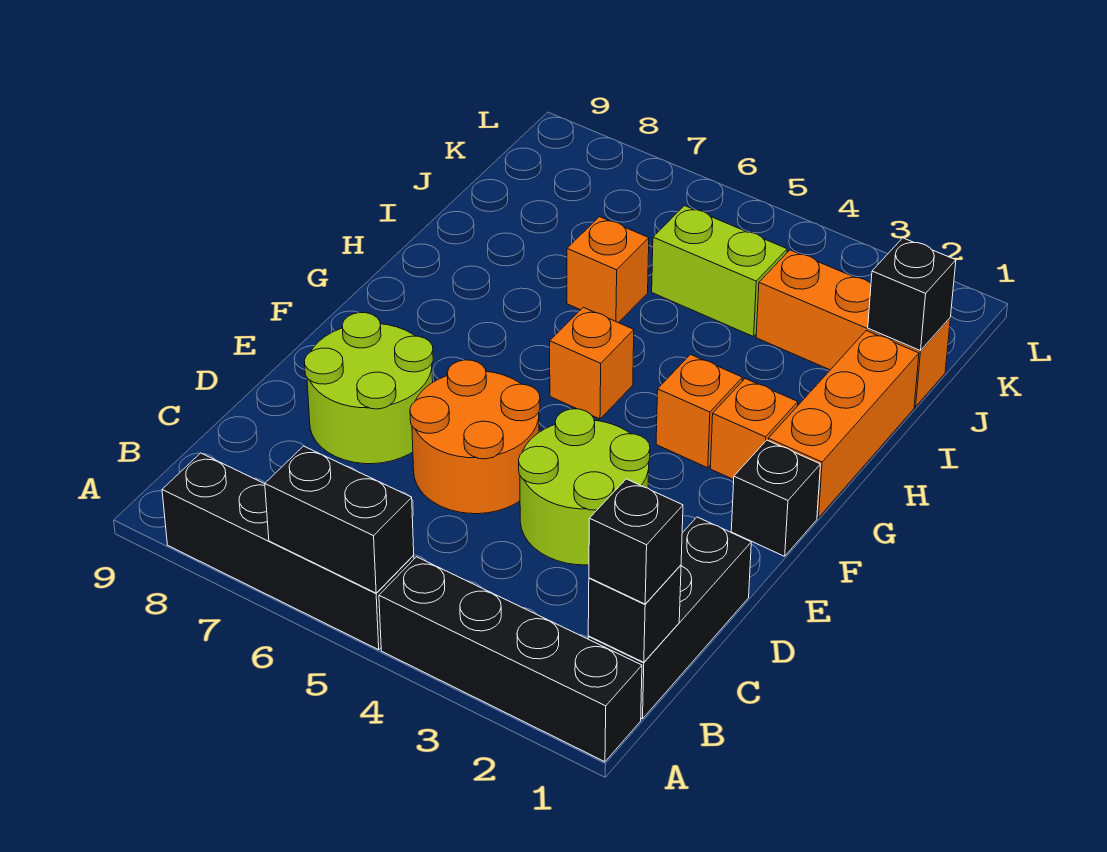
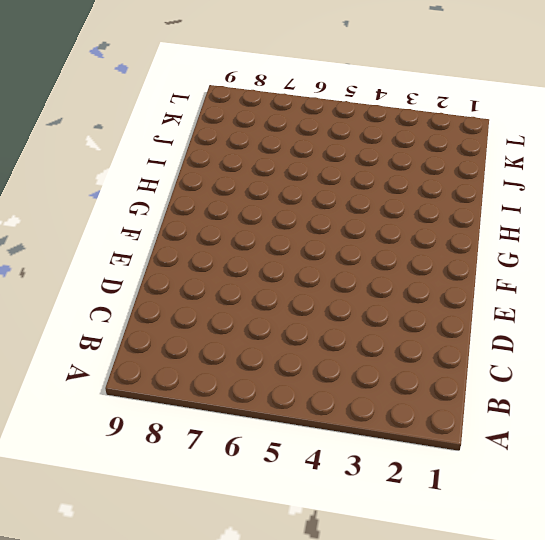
none -> black 1x4 brick [379,557,642,762]
none -> black 1x4 brick [162,453,414,650]
none -> black 1x3 brick [588,517,751,719]

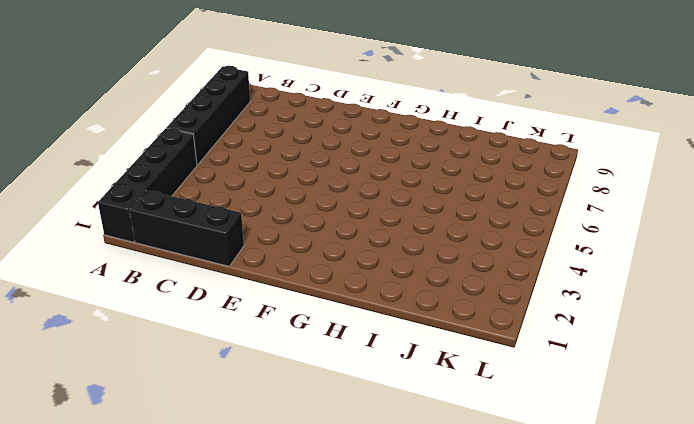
none -> lime 2x2 round brick [519,409,650,565]
none -> orange 2x2 round brick [410,360,540,514]
none -> lime 2x2 round brick [304,313,433,464]

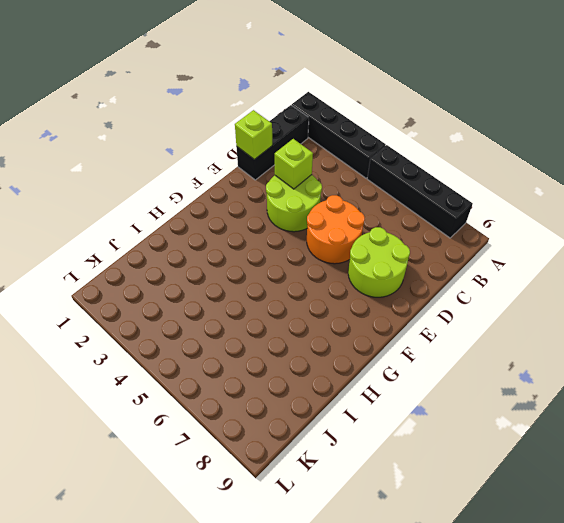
lime 1x1 brick [235,110,272,160] -> none
lime 1x1 brick [275,139,313,189] -> none
none -> black 1x1 brick [731,440,821,556]
none -> orange 1x3 brick [768,331,919,518]
none -> orange 1x1 brick [710,379,798,480]

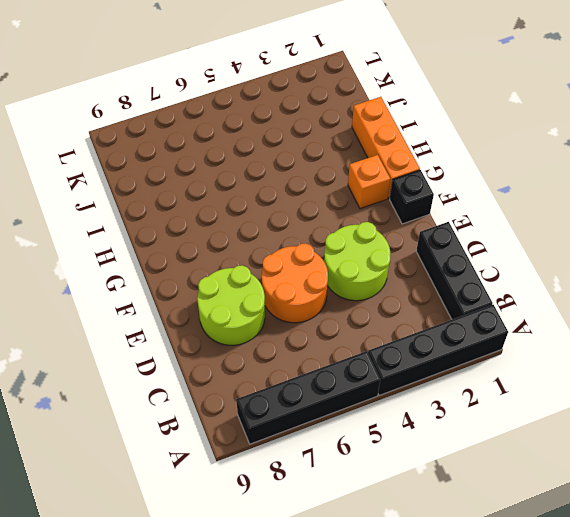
none -> orange 1x1 brick [656,355,742,468]
none -> orange 1x1 brick [550,307,634,419]
none -> orange 1x1 brick [567,217,649,323]

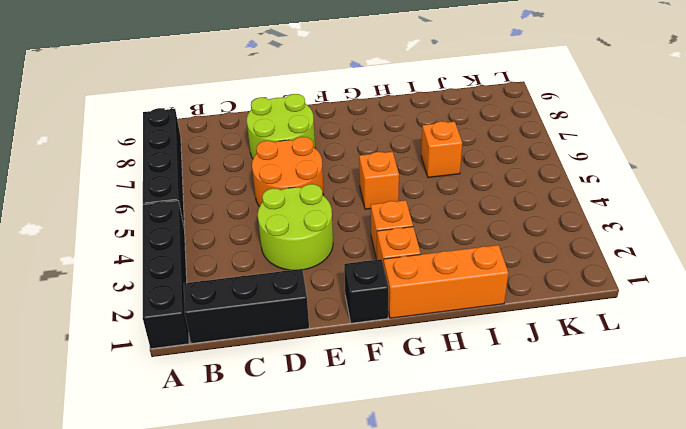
none -> orange 1x3 brick [756,250,950,407]
none -> lime 1x2 brick [652,206,787,337]
none -> black 1x2 brick [265,446,414,593]

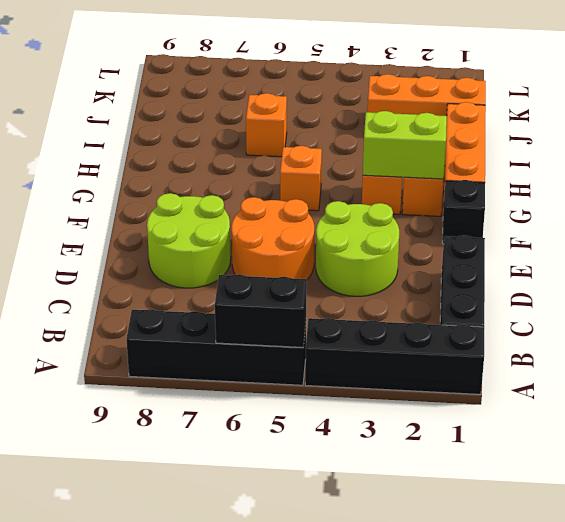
lime 1x2 brick [363,111,447,179] -> lime 1x2 brick moved to [652,206,787,337]
none -> black 1x1 brick [588,565,681,662]
none -> black 1x1 brick [868,238,956,351]
none -> black 1x1 brick [589,479,683,604]

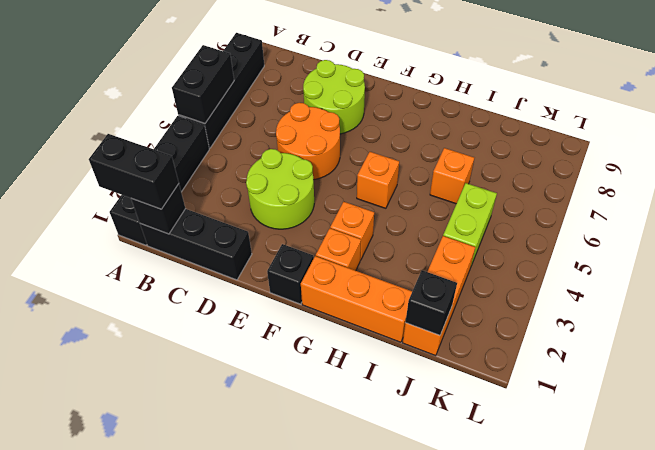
black 1x2 brick [89,134,179,209] -> black 1x1 brick [589,479,683,604]

